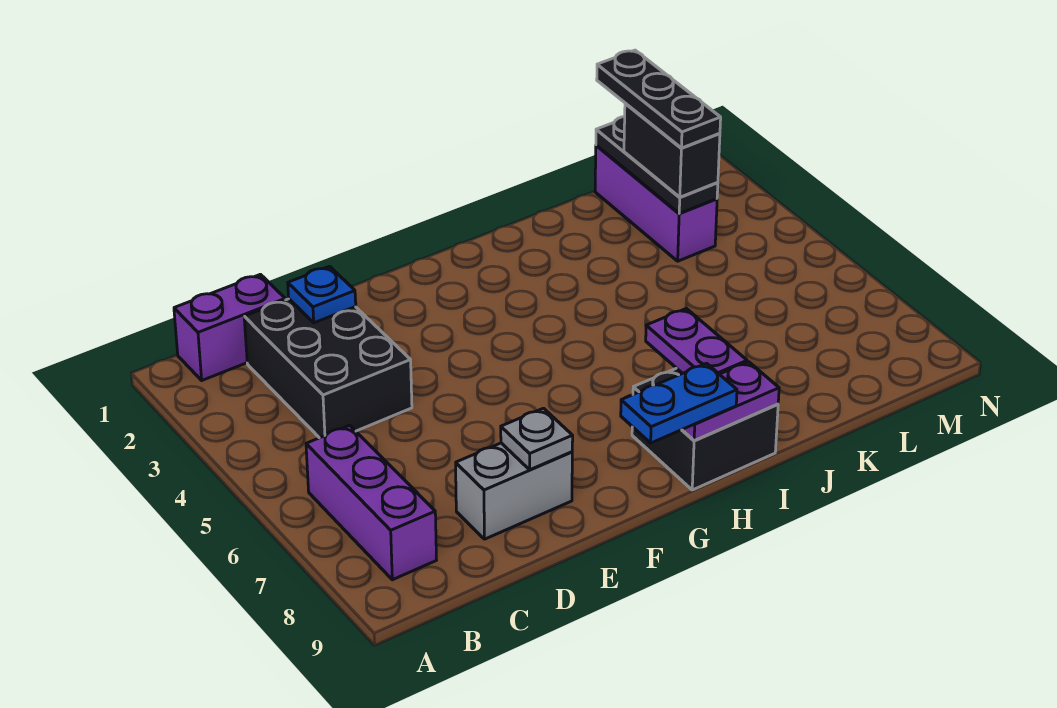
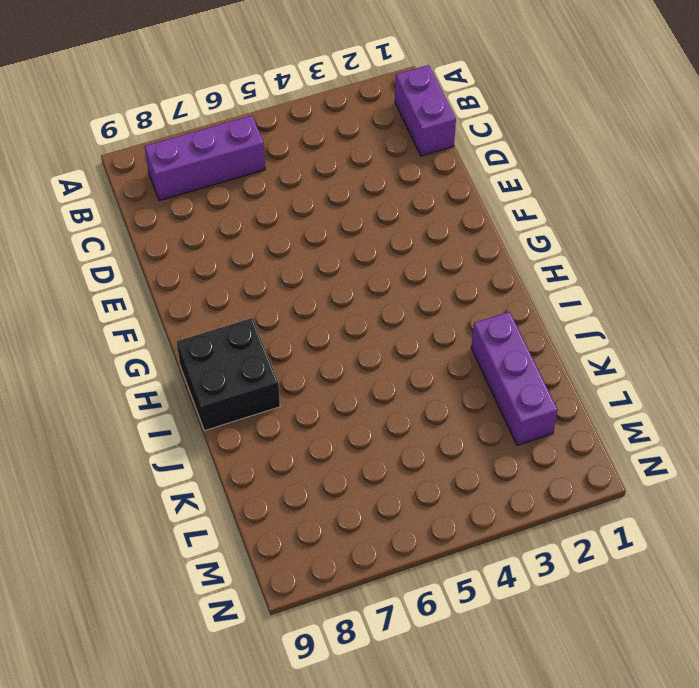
purple 1x3 brick [471,312,558,445] -> purple 1x3 brick turned to [595,145,717,261]
none -> black 2x3 brick [244,299,412,438]
none -> grey 1x2 brick [456,443,572,539]
none -> blue 1x1 plate [288,266,356,323]

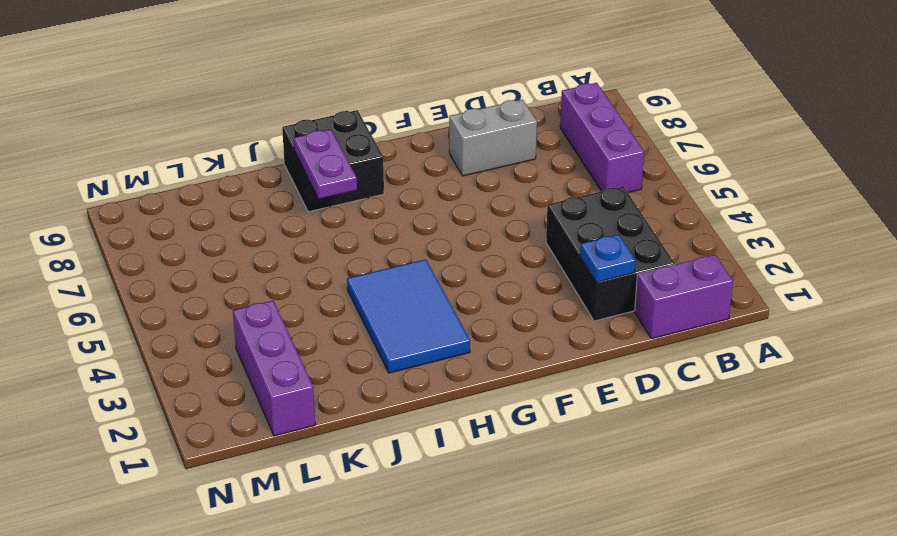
blue 2x3 tile [347,259,470,373] -> none
none -> grey 1x1 plate [501,408,573,470]
none -> purple 1x2 plate [682,362,779,440]
none -> black 1x3 plate [596,117,718,213]

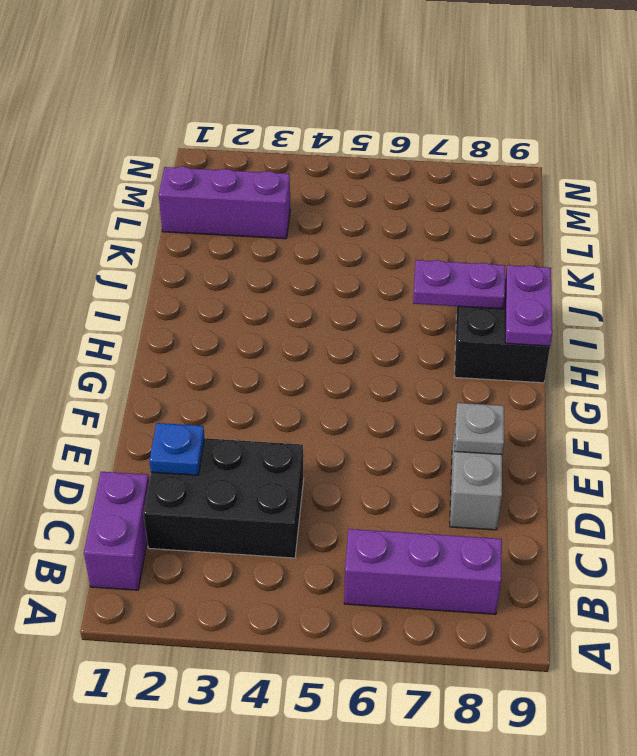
none -> black 1x3 plate [596,117,718,213]
none -> blue 1x2 plate [621,363,737,443]
none -> black 1x2 brick [624,103,720,197]

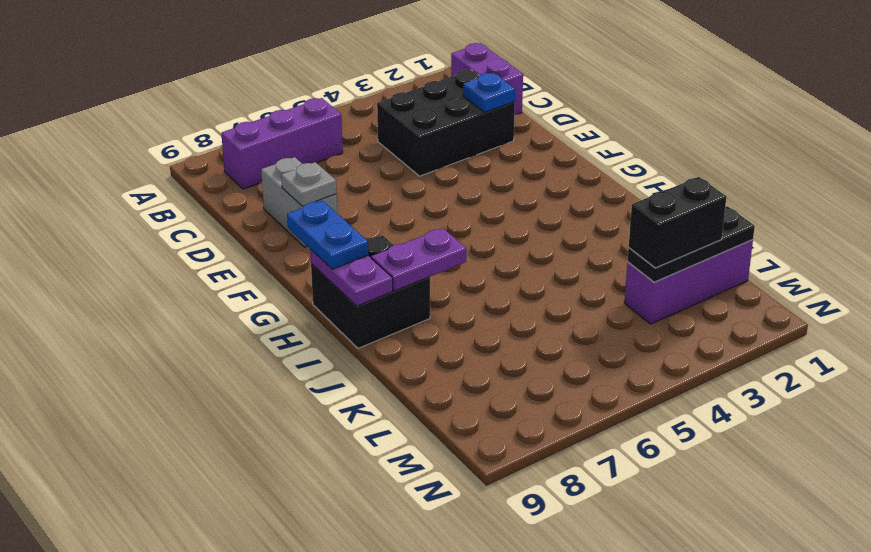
none -> black 1x3 plate [597,50,721,148]

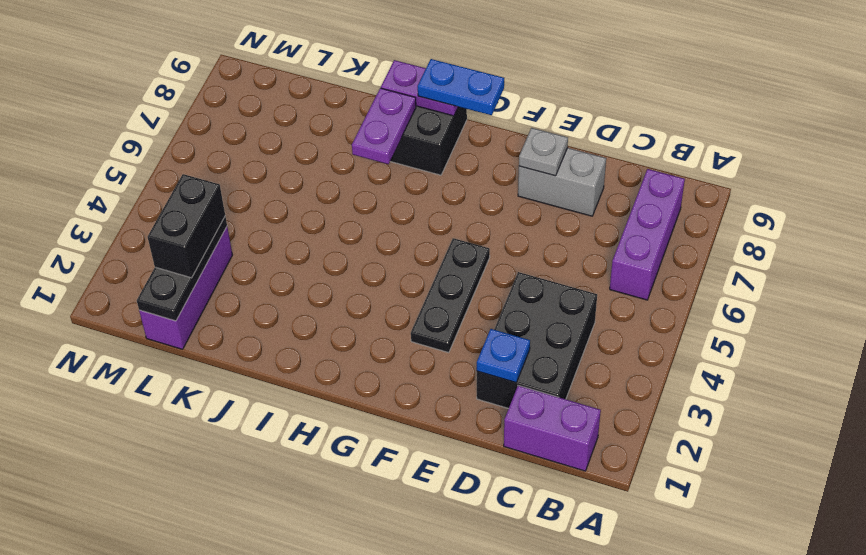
black 1x3 plate [411,238,490,353] -> black 1x3 plate moved to [597,50,721,148]

